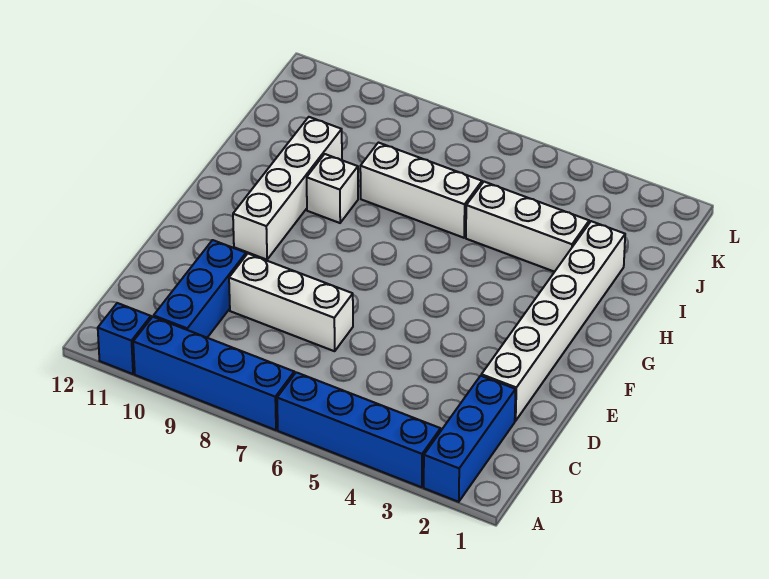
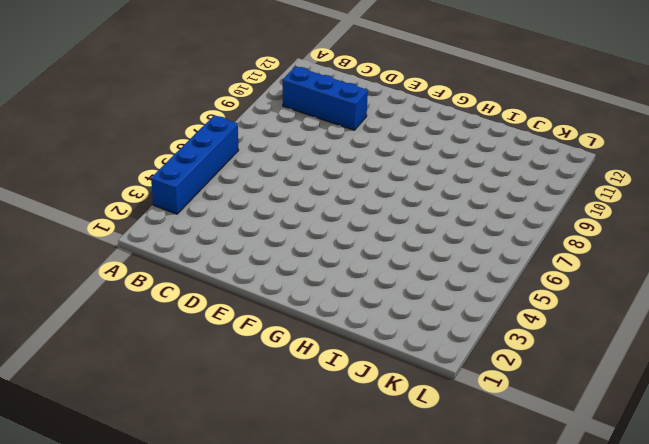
none -> blue 1x3 brick [424,376,516,502]
none -> blue 1x4 brick [133,317,294,430]

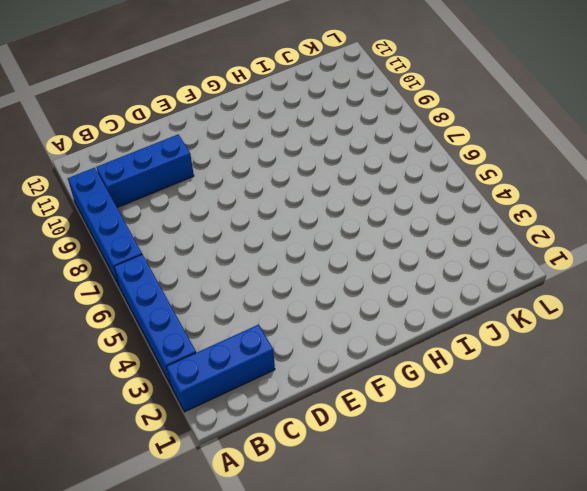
none -> blue 1x1 brick [98,303,151,374]
none -> white 1x6 brick [481,221,625,421]

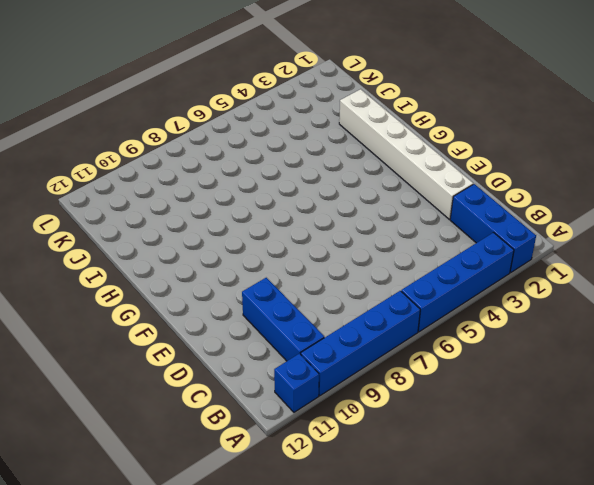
none -> white 1x3 brick [229,254,353,351]
none -> white 1x4 brick [233,117,342,260]

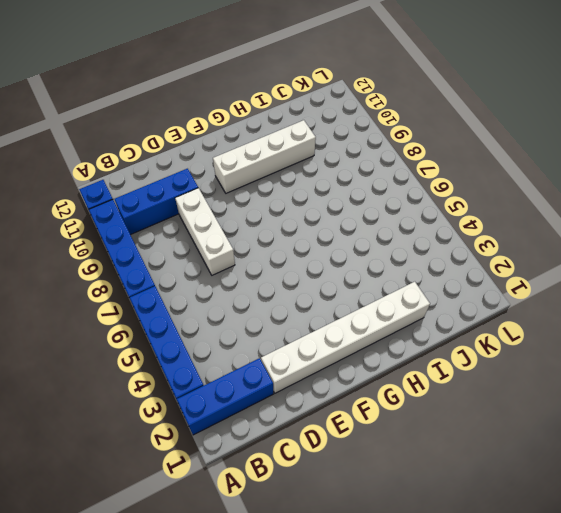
none -> white 1x1 brick [307,154,358,223]
none -> white 1x3 brick [466,182,589,272]

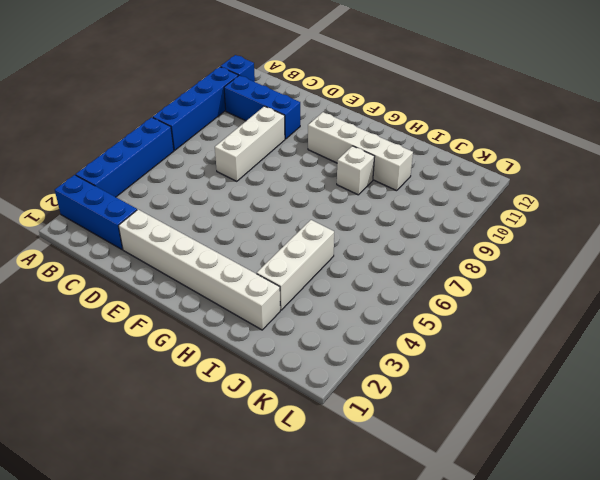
none -> white 1x3 brick [360,143,482,238]

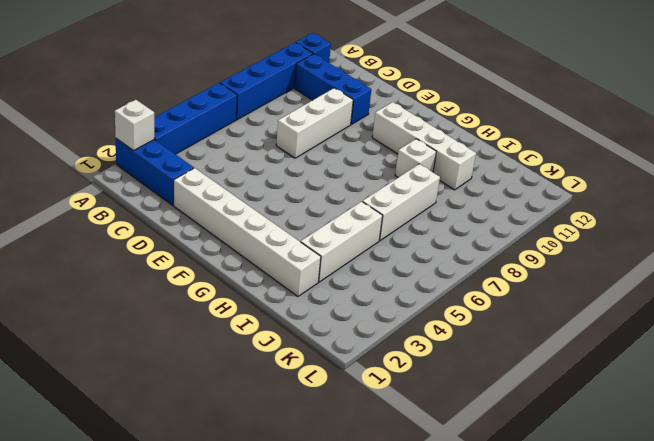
white 1x1 brick [115,100,154,151] -> none

